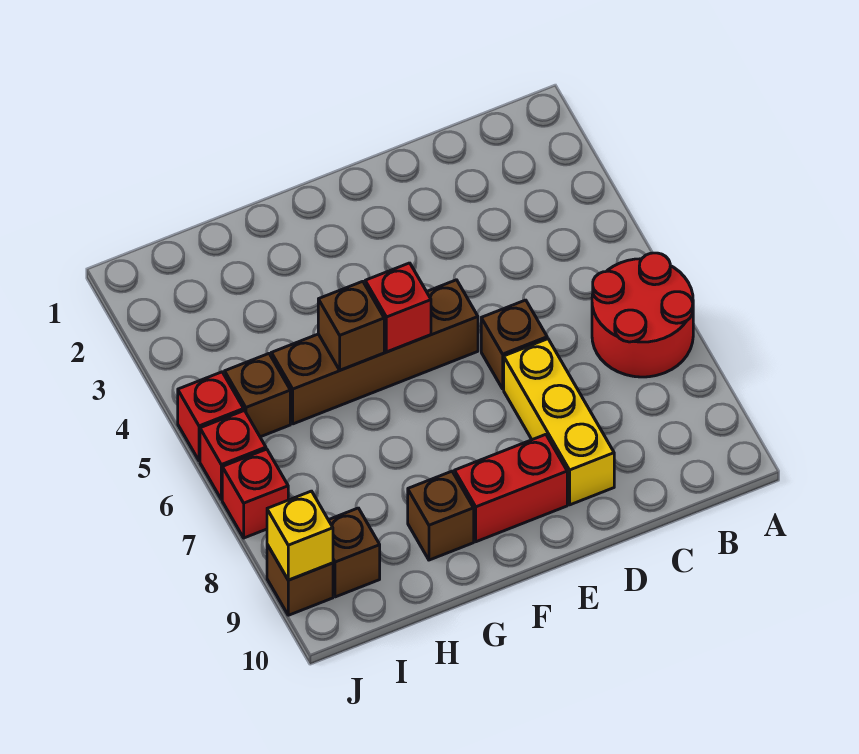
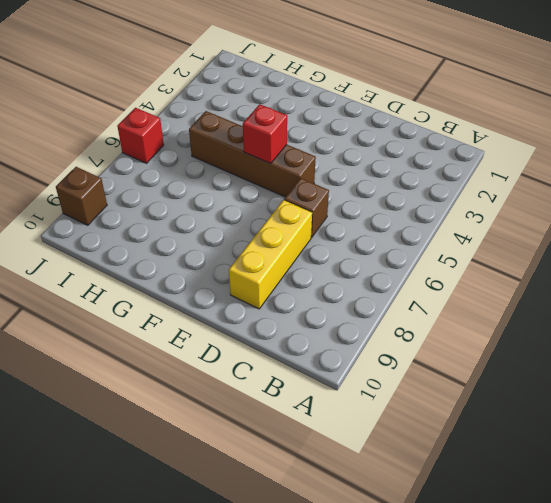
none -> red 2x2 round brick [592,253,693,377]
none -> red 1x2 brick [455,434,567,542]
none -> brown 1x1 brick [408,471,474,560]

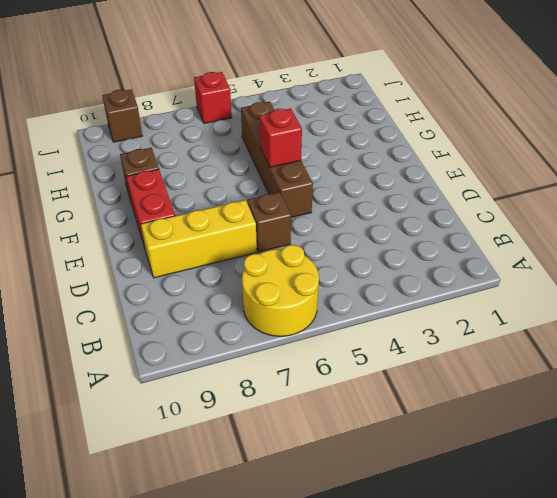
yellow 2x2 round brick [242,245,319,336] -> red 2x2 round brick [592,253,693,377]
none -> brown 1x1 brick [225,354,290,437]
none -> brown 1x1 brick [329,508,380,597]
none -> red 1x1 brick [178,372,244,461]

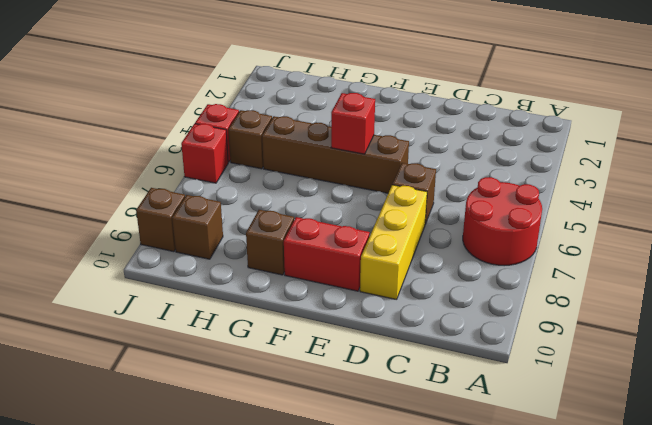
none -> red 1x1 brick [222,449,288,538]
none -> brown 1x1 brick [318,281,384,370]
none -> yellow 1x1 brick [267,491,333,580]

